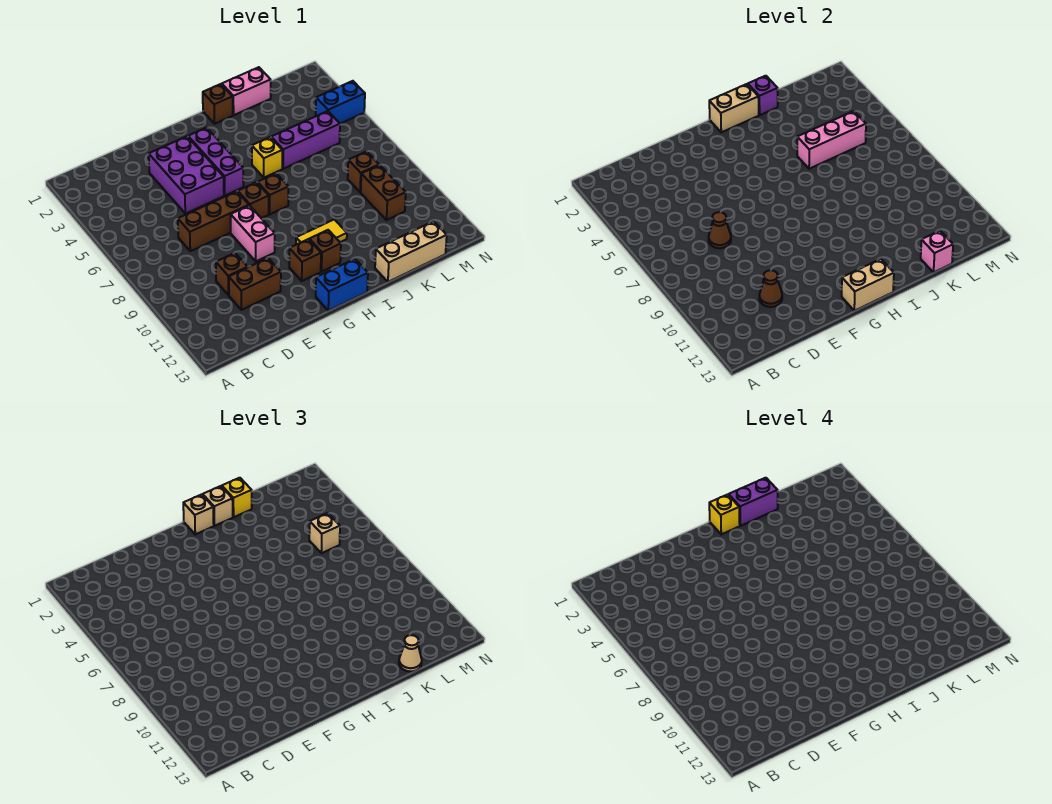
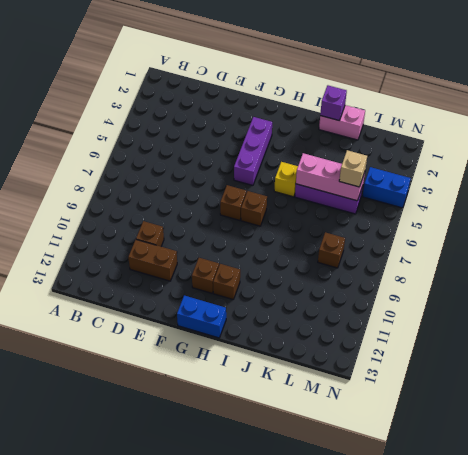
none -> brown 1x3 brick [178,191,249,251]
none -> purple 2x3 brick [149,136,224,214]
none -> pink 1x2 brick [231,206,275,261]
none -> yellow 1x2 tile [296,219,347,244]

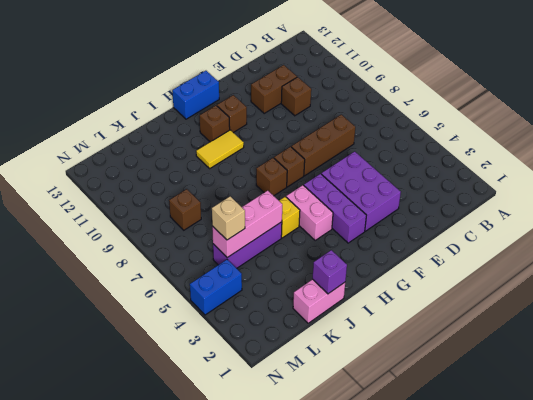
pink 1x2 brick [286,185,333,240] -> pink 1x2 brick moved to [231,206,275,261]
none -> brown 1x1 brick [203,84,233,124]
none -> tan 1x3 brick [375,221,447,282]
none -> brown 1x2 brick [361,165,406,220]
none -> brown 1x1 cone [709,212,731,248]

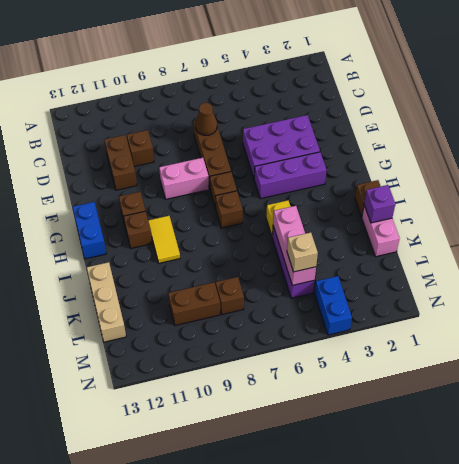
none -> brown 1x1 cone [759,270,782,307]
none -> tan 1x2 brick [842,259,894,311]
none -> tan 1x2 brick [709,84,759,132]
none -> pink 1x1 brick [921,231,953,272]

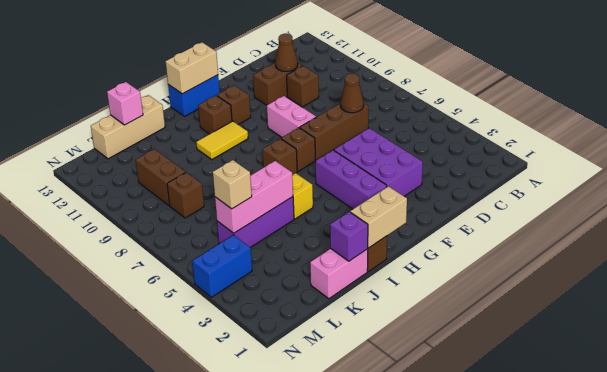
none -> tan 1x1 brick [183,495,214,534]
none -> tan 1x1 brick [203,486,233,526]
none -> yellow 1x1 brick [222,478,252,517]
none -> tan 1x1 cone [399,635,422,671]

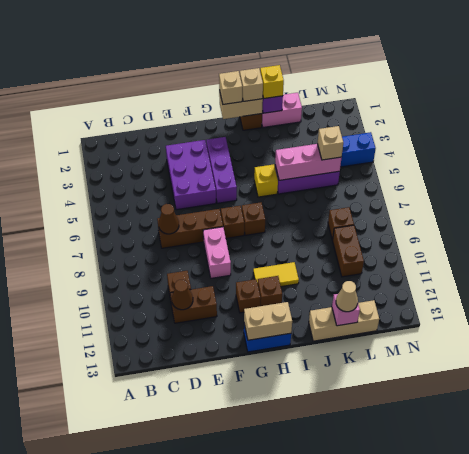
none -> yellow 1x1 brick [709,495,740,534]
none -> purple 1x2 brick [729,478,778,526]

